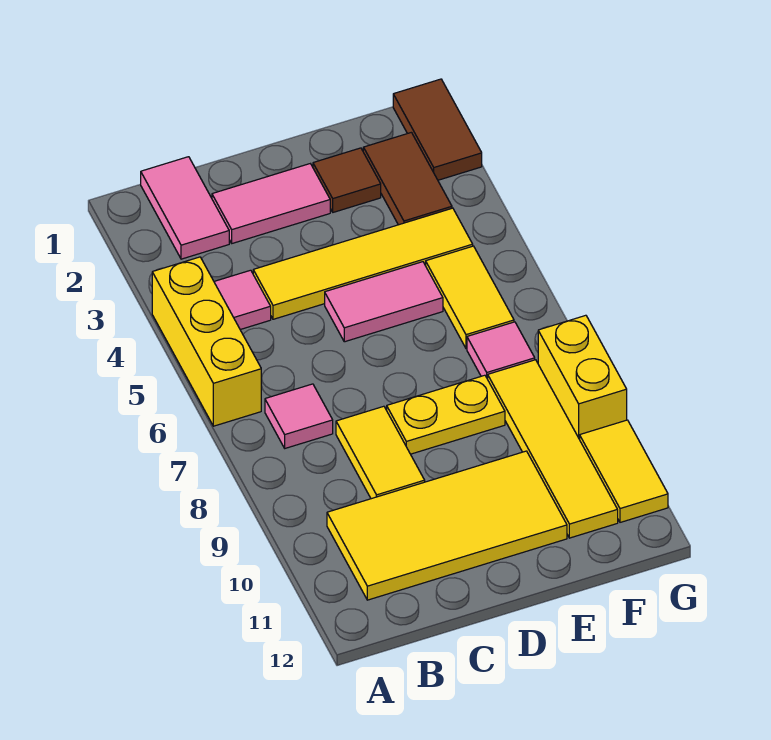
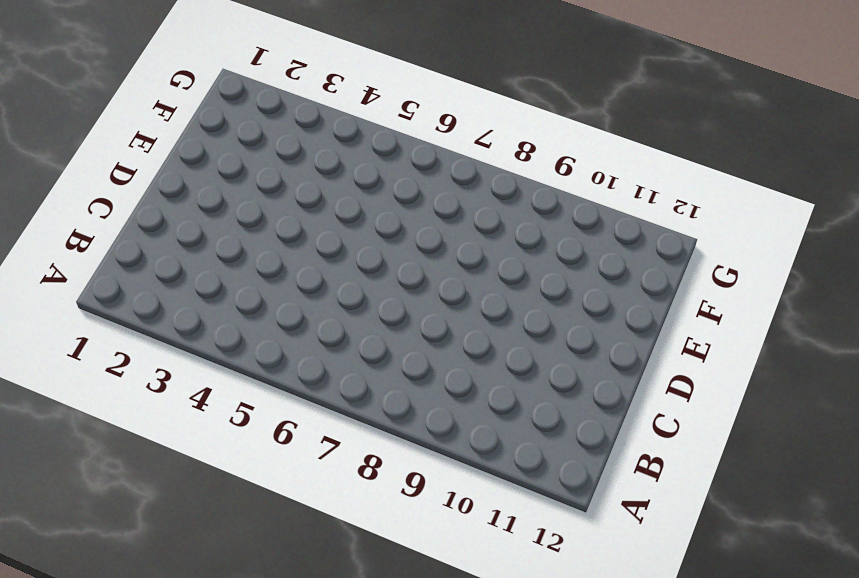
none -> yellow 1x3 brick [152,257,261,426]
none -> pink 1x2 tile [141,157,229,259]
none -> pink 1x1 tile [214,270,271,330]

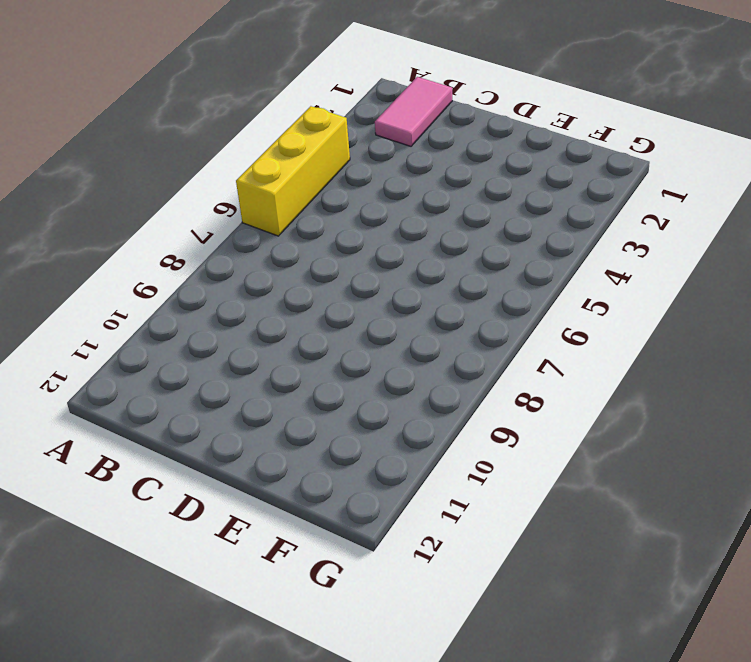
none -> pink 1x1 tile [214,270,271,330]
none -> pink 1x1 tile [265,384,333,448]
none -> yellow 2x4 tile [327,451,567,600]

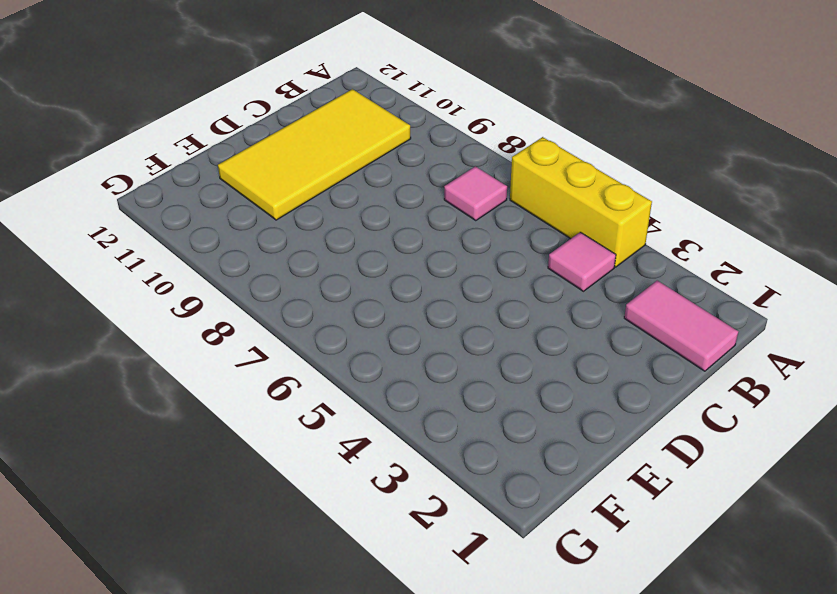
none -> pink 1x2 tile [212,164,330,243]
none -> yellow 1x4 tile [253,208,473,319]
none -> yellow 1x2 tile [336,406,425,499]

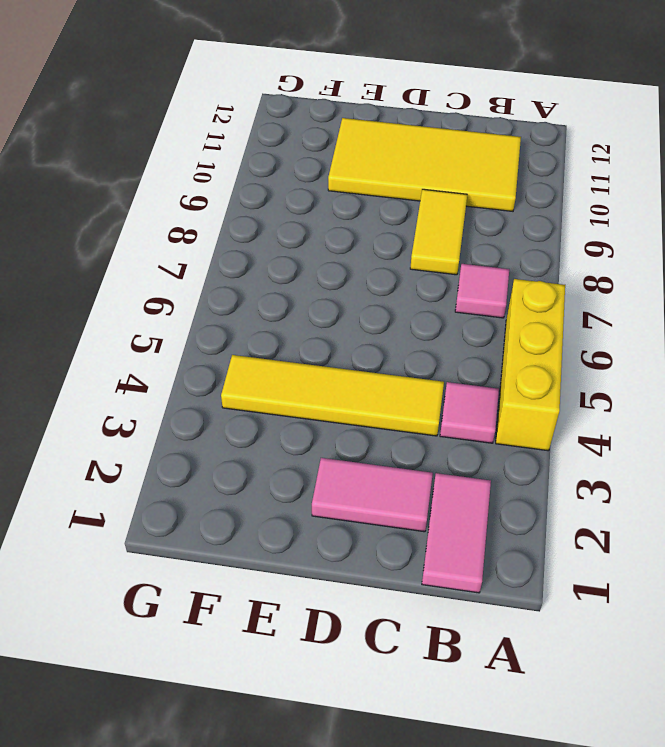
none -> pink 1x2 tile [325,262,443,342]
none -> yellow 1x2 plate [387,375,505,454]
none -> brown 1x1 tile [313,148,381,212]

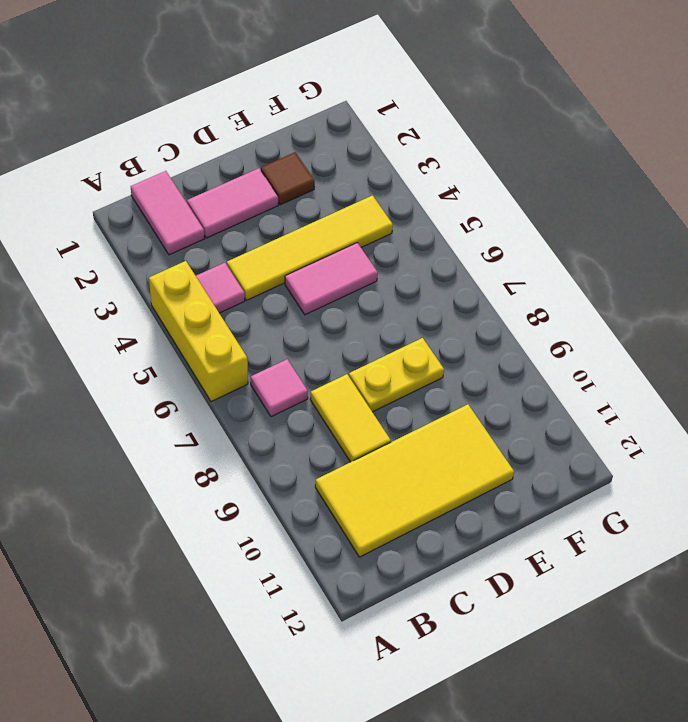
none -> brown 1x2 tile [363,132,452,225]
none -> yellow 1x2 tile [426,246,514,349]
none -> pink 1x1 tile [467,322,535,379]

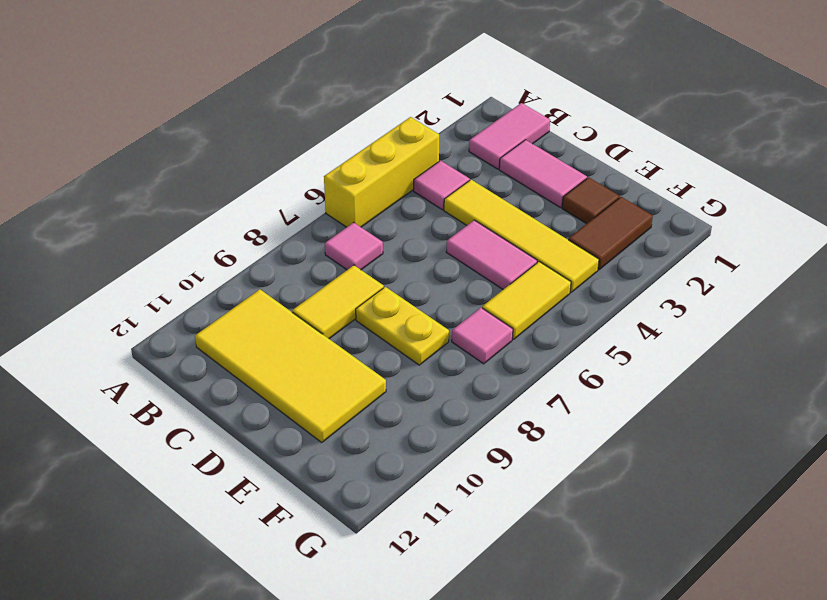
none -> yellow 1x4 tile [488,360,618,538]
none -> brown 1x2 tile [393,79,482,180]
none -> yellow 1x2 brick [538,315,627,439]

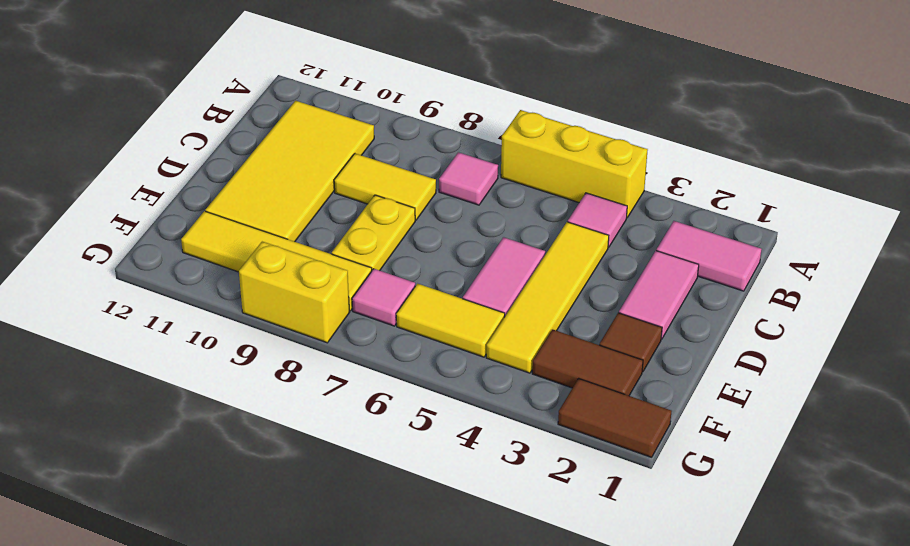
none -> yellow 1x2 tile [580,420,668,522]

